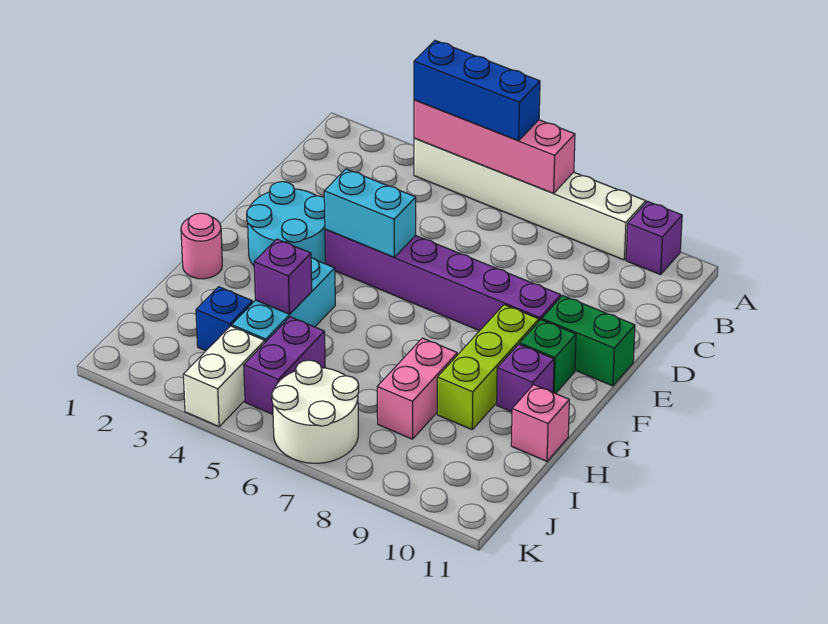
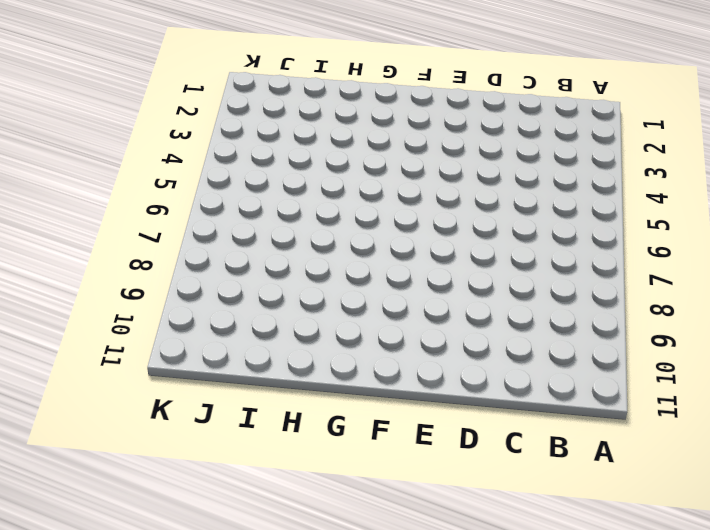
none -> white 1x6 brick [414,138,646,260]
none -> purple 1x1 brick [626,201,682,275]
none -> cyan 2x2 round brick [247,182,326,266]

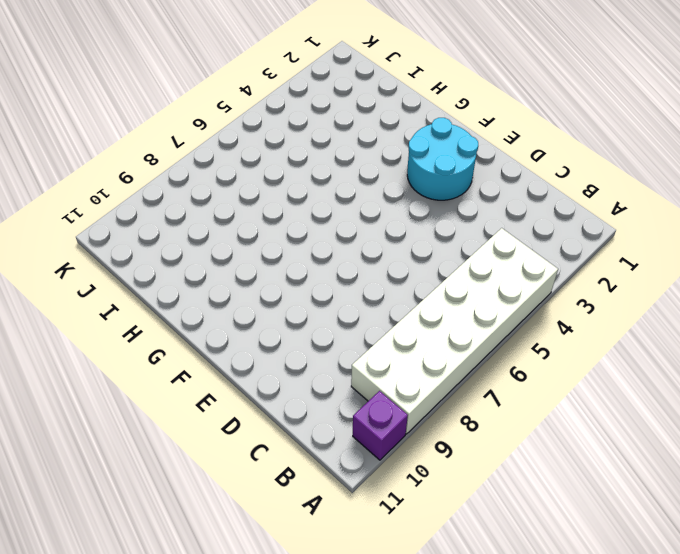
white 2x6 brick [351,228,558,434] -> white 1x6 brick [414,138,646,260]
none -> purple 1x6 brick [325,229,561,331]
none -> green 1x2 brick [542,296,635,386]
none -> lime 1x3 brick [437,305,539,429]

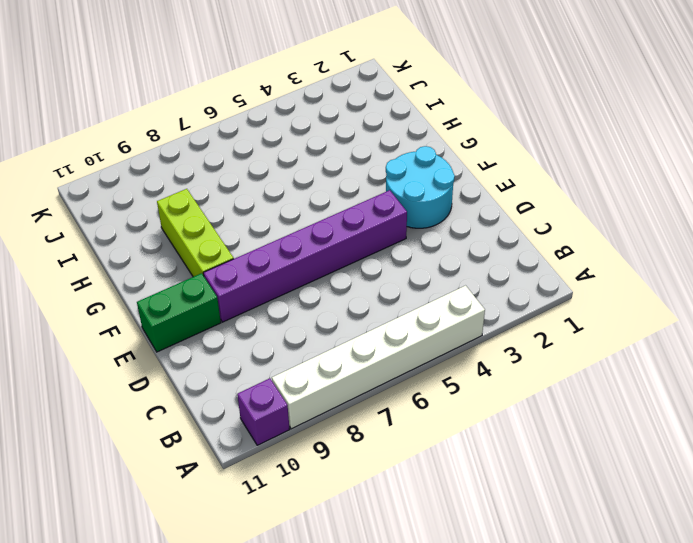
none -> green 1x1 brick [520,320,576,394]
none -> pink 1x1 round brick [181,213,222,279]
none -> cyan 1x3 brick [232,258,335,342]

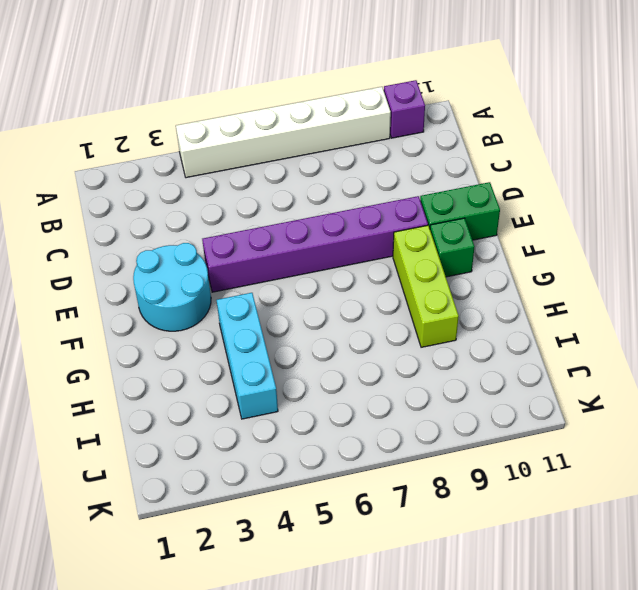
none -> pink 1x1 round brick [181,213,222,279]
none -> purple 1x1 brick [497,344,554,412]
none -> pink 1x2 brick [377,338,457,439]

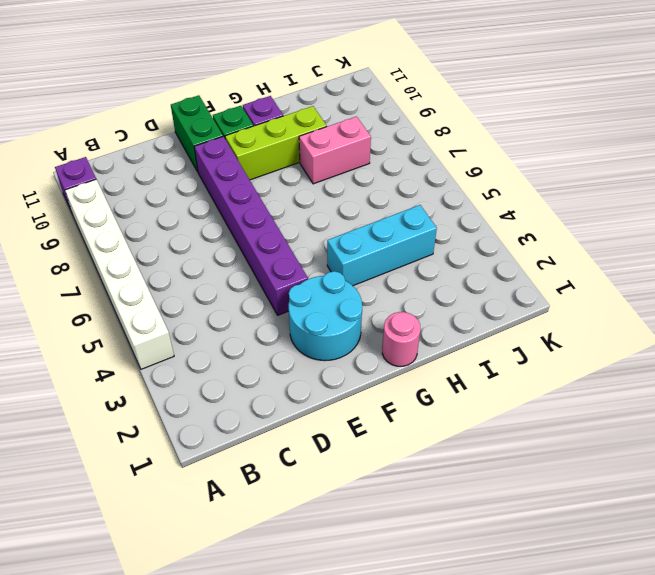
none -> pink 1x1 brick [511,385,569,461]
none -> blue 1x1 brick [196,287,253,351]
none -> purple 1x2 brick [244,317,325,414]

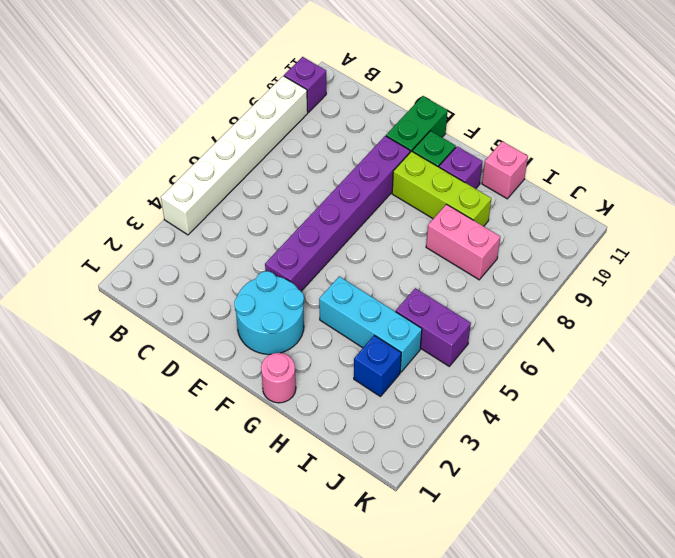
none -> white 1x2 brick [183,326,265,427]
none -> white 2x2 round brick [272,360,359,463]
none -> pink 1x4 brick [414,100,575,193]

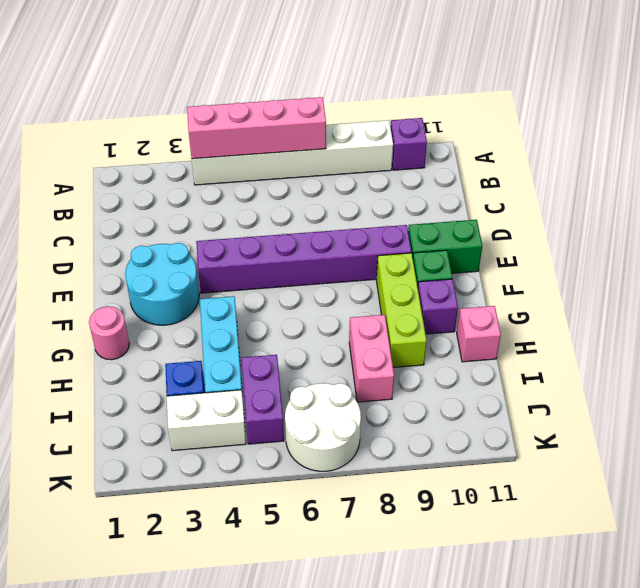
white 1x2 brick [167,390,246,451] -> white 1x2 brick turned to [183,326,265,427]
none -> cyan 1x2 brick [324,169,416,257]
none -> purple 1x1 brick [254,239,312,314]
none -> blue 1x3 brick [414,40,540,141]

